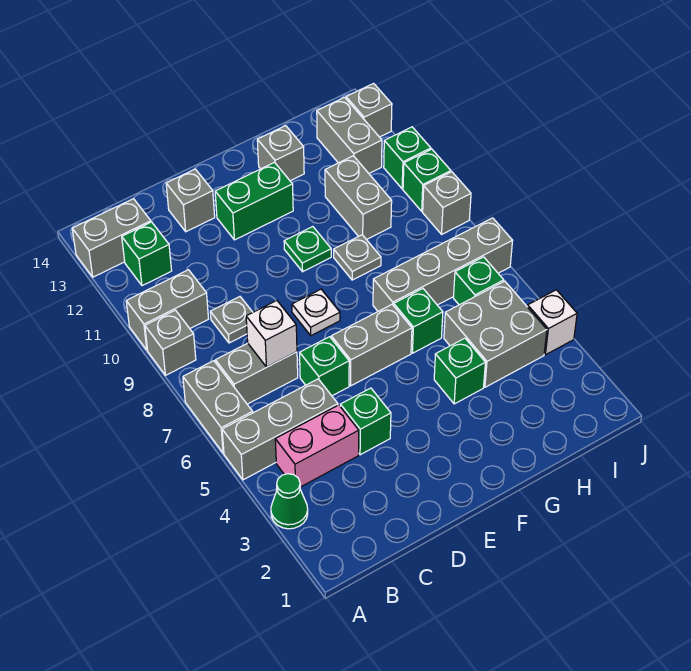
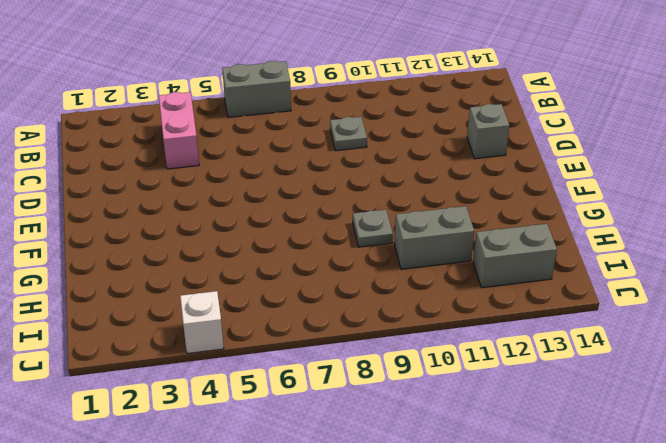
none -> green 1x1 cone [271,474,308,529]
none -> grey 1x3 brick [222,379,338,480]
none -> grey 1x1 brick [145,310,196,375]
none -> grey 1x2 brick [126,270,209,350]

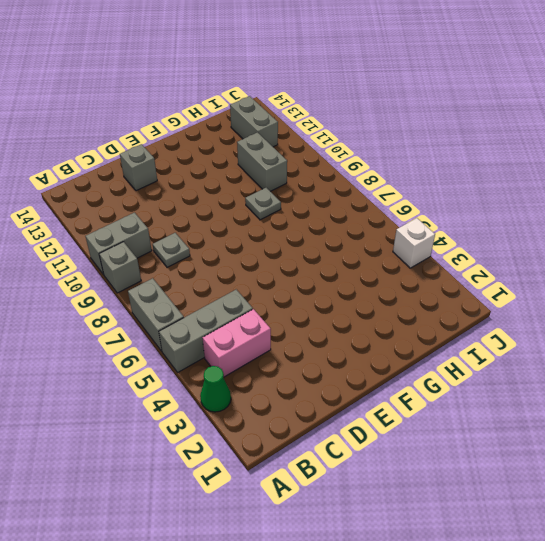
none -> grey 1x2 brick [72,199,151,277]
none -> grey 1x2 brick [216,343,298,404]
none -> green 1x1 brick [122,222,172,286]
none -> green 1x1 brick [340,388,391,455]

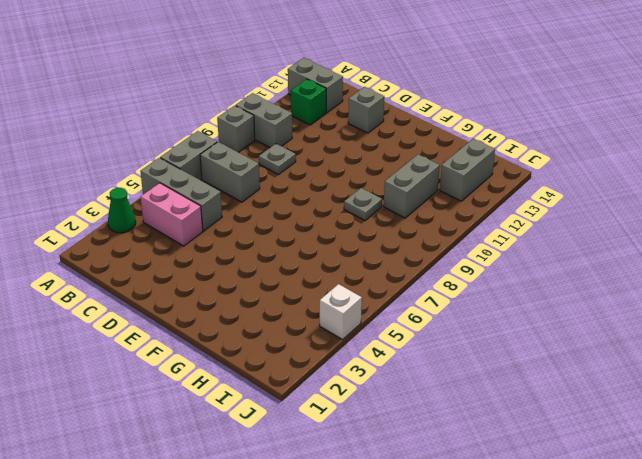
none -> green 1x1 brick [340,388,391,455]
none -> green 1x1 brick [300,337,349,396]
none -> grey 1x2 brick [331,304,412,386]
none -> white 1x1 plate [292,289,340,336]

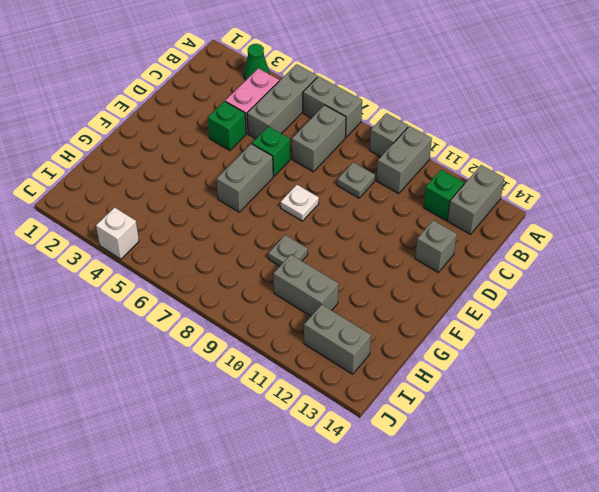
none -> green 1x2 brick [215,162,293,240]
none -> green 1x1 plate [284,227,331,272]
none -> green 1x1 brick [434,338,485,404]
none -> green 1x1 brick [394,289,443,353]

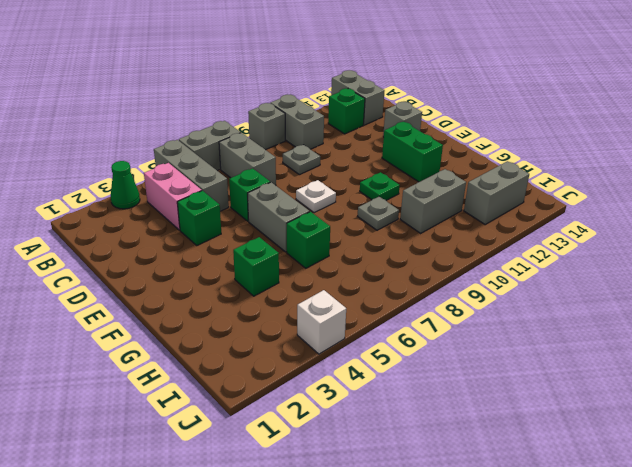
none -> grey 1x4 brick [373,218,513,311]
none -> grey 1x1 brick [257,126,304,181]
none -> grey 2x2 brick [444,281,547,387]
none -> green 1x1 brick [453,257,504,305]

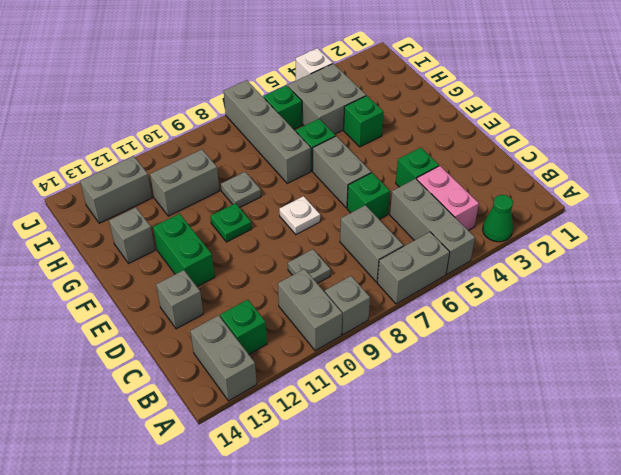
none -> grey 1x1 brick [423,172,471,234]
none -> green 1x1 brick [403,149,451,211]
none -> green 1x1 brick [384,127,431,189]
none -> grey 1x1 brick [346,83,392,137]

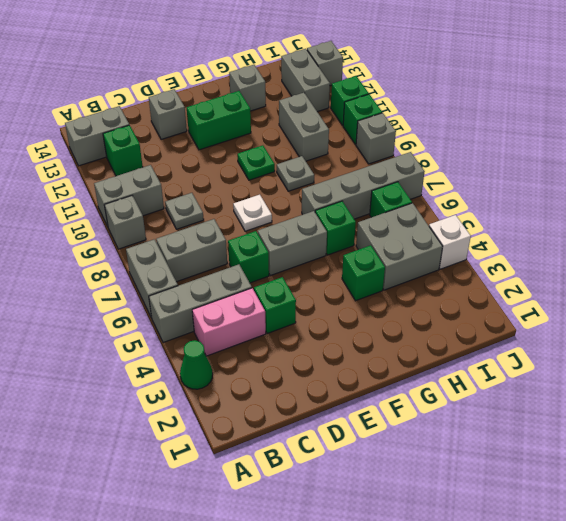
none -> white 1x1 brick [246,301,297,367]

